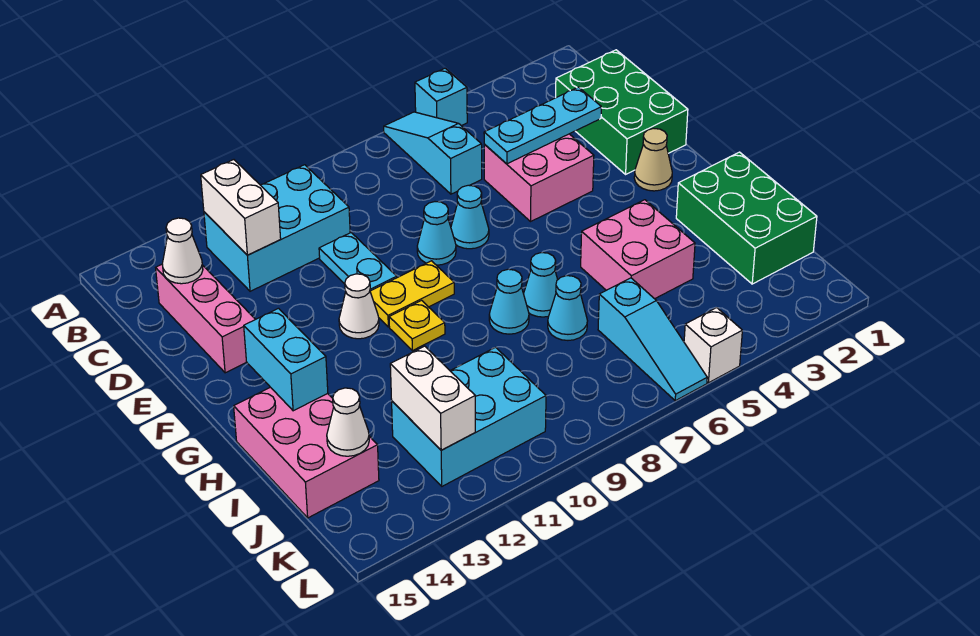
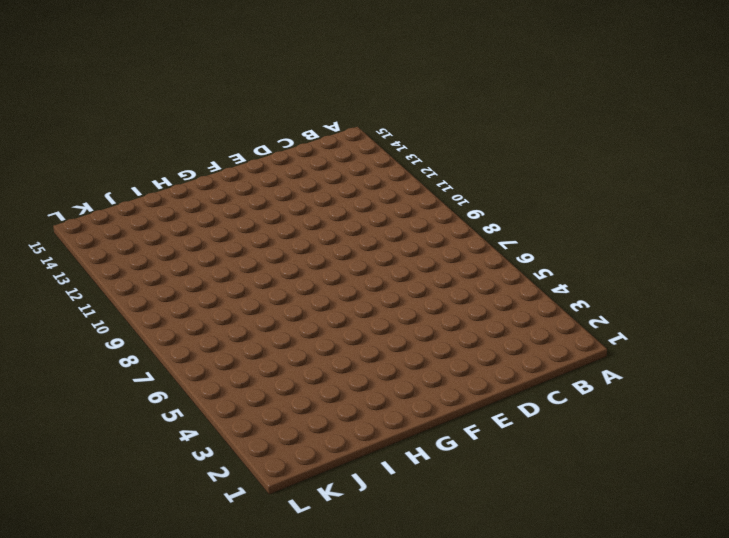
none -> cyan 1x1 brick [415,68,467,126]
none -> cyan 1x3 slope [384,112,482,194]
none -> cyan 2x3 brick [204,165,350,291]

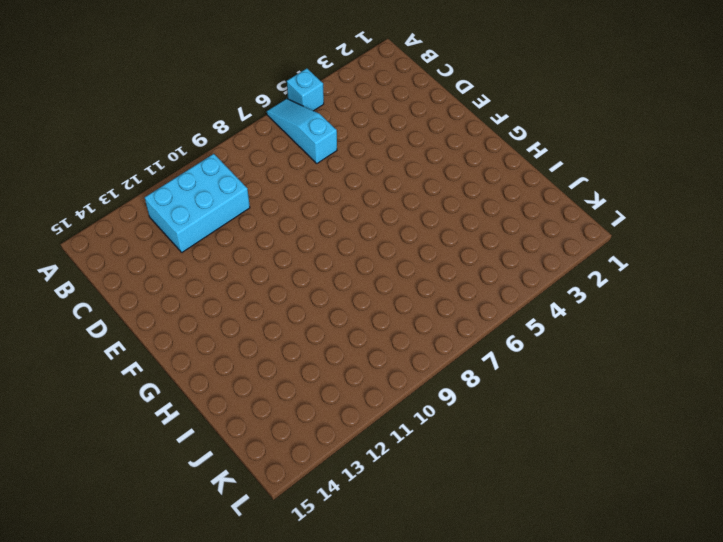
none -> green 2x3 brick [556,50,688,174]
none -> pink 1x3 brick [156,265,255,373]
none -> pink 2x2 brick [484,134,594,221]

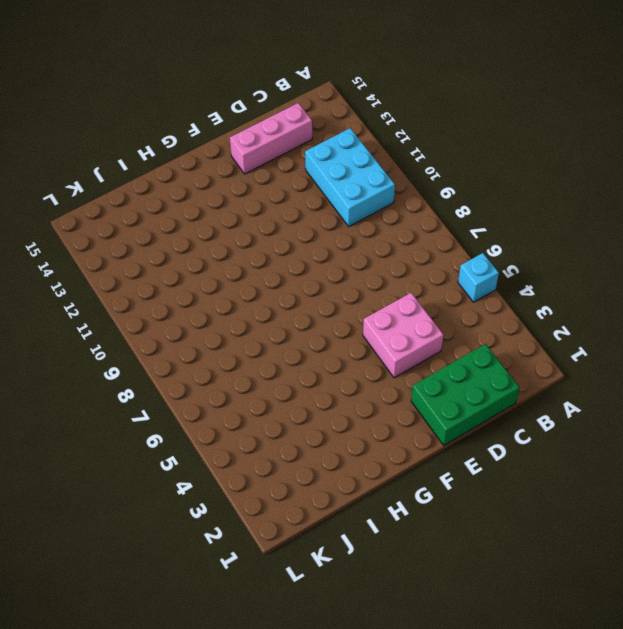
none -> cyan 1x3 slope [384,112,482,194]
none -> cyan 1x2 plate [319,233,397,291]
none -> cyan 1x1 cone [451,185,489,249]

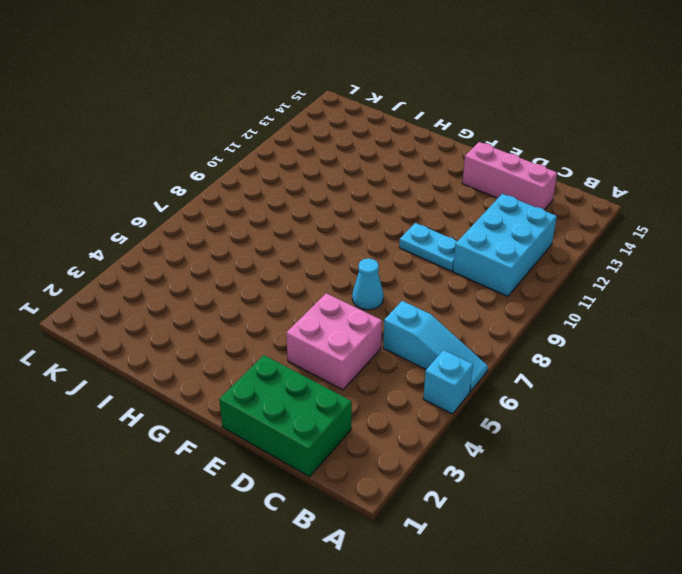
none -> cyan 1x1 cone [417,202,456,265]
none -> tan 1x1 cone [634,128,672,191]
none -> yellow 1x2 plate [370,261,454,327]

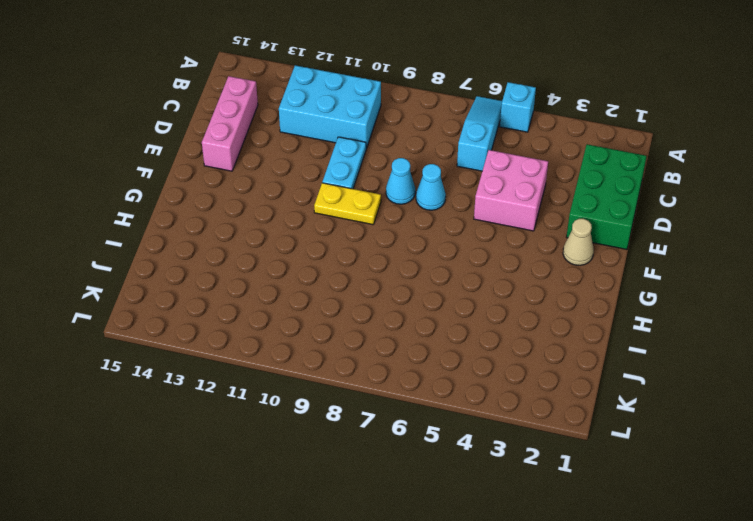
none -> white 1x1 cone [339,274,379,339]
none -> yellow 1x1 plate [389,300,445,351]
none -> green 2x3 brick [676,152,817,284]

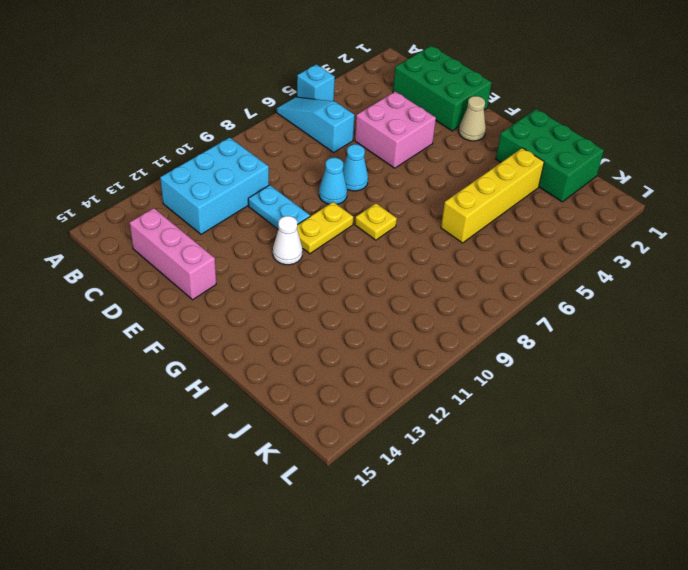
yellow 1x1 plate [355,203,397,240] -> yellow 1x1 plate moved to [389,300,445,351]
yellow 1x4 brick [441,148,544,243] -> pink 2x2 brick [581,200,695,299]
none -> cyan 1x1 cone [524,253,558,317]
none -> cyan 1x1 cone [489,269,529,334]
none -> pink 2x3 brick [234,387,379,518]

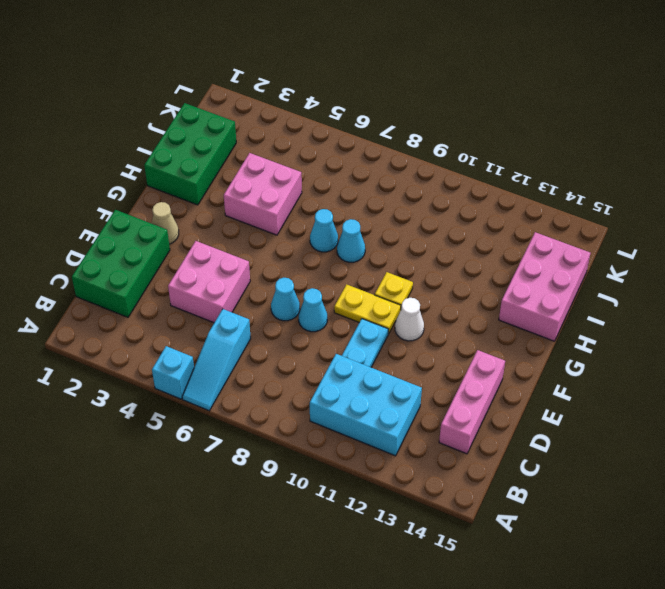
none -> cyan 1x1 cone [548,276,587,340]
none -> cyan 1x3 slope [598,278,707,401]
none -> cyan 2x3 brick [392,347,546,486]

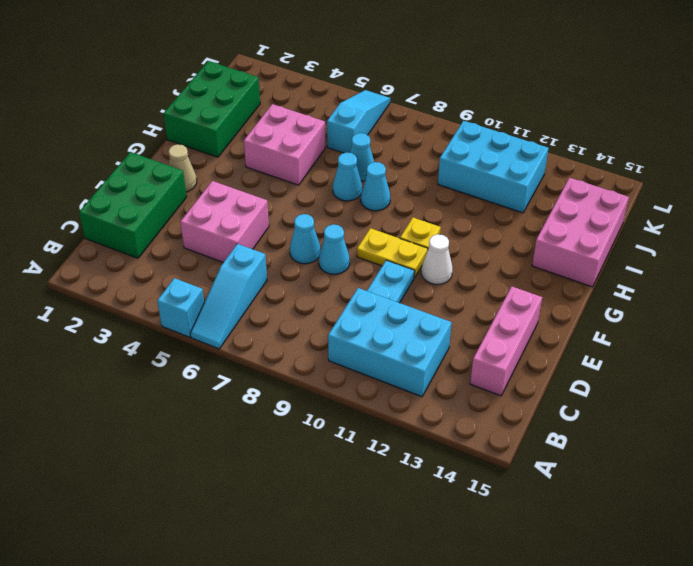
none -> white 1x1 brick [684,308,742,383]
none -> white 1x2 brick [201,160,281,255]
none -> white 1x1 cone [162,218,203,284]

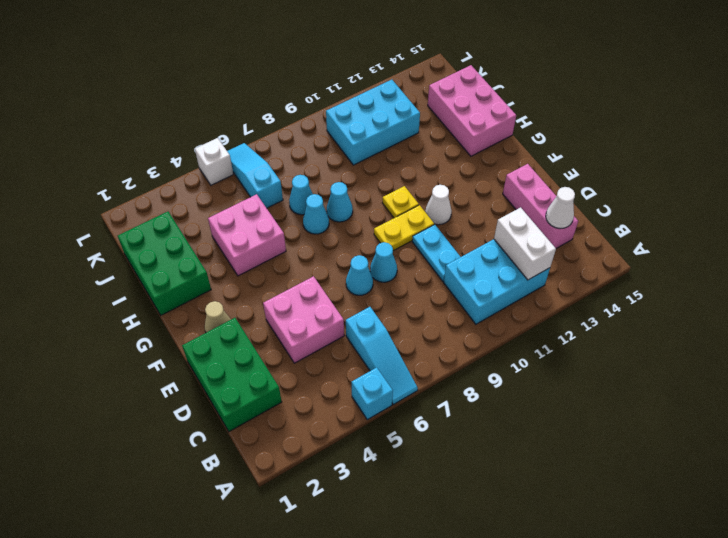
none -> cyan 1x3 plate [484,87,601,164]
none -> cyan 1x2 brick [244,308,328,411]
none -> white 1x2 brick [390,346,475,450]

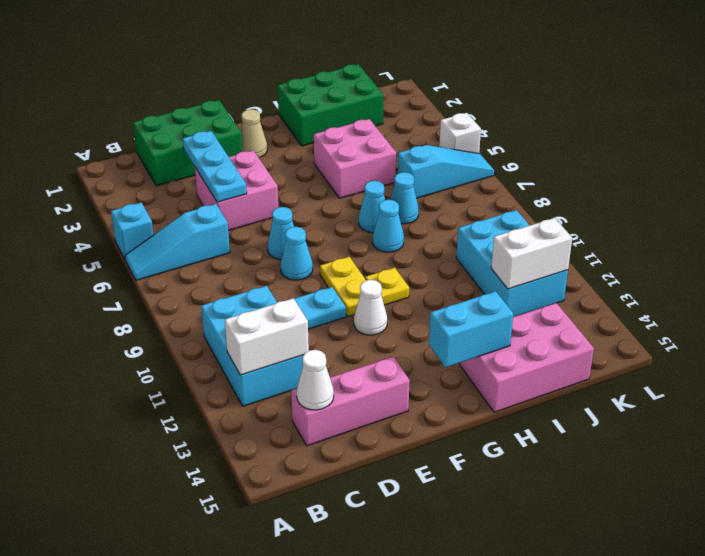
none -> white 1x1 cone [327,388,369,456]

